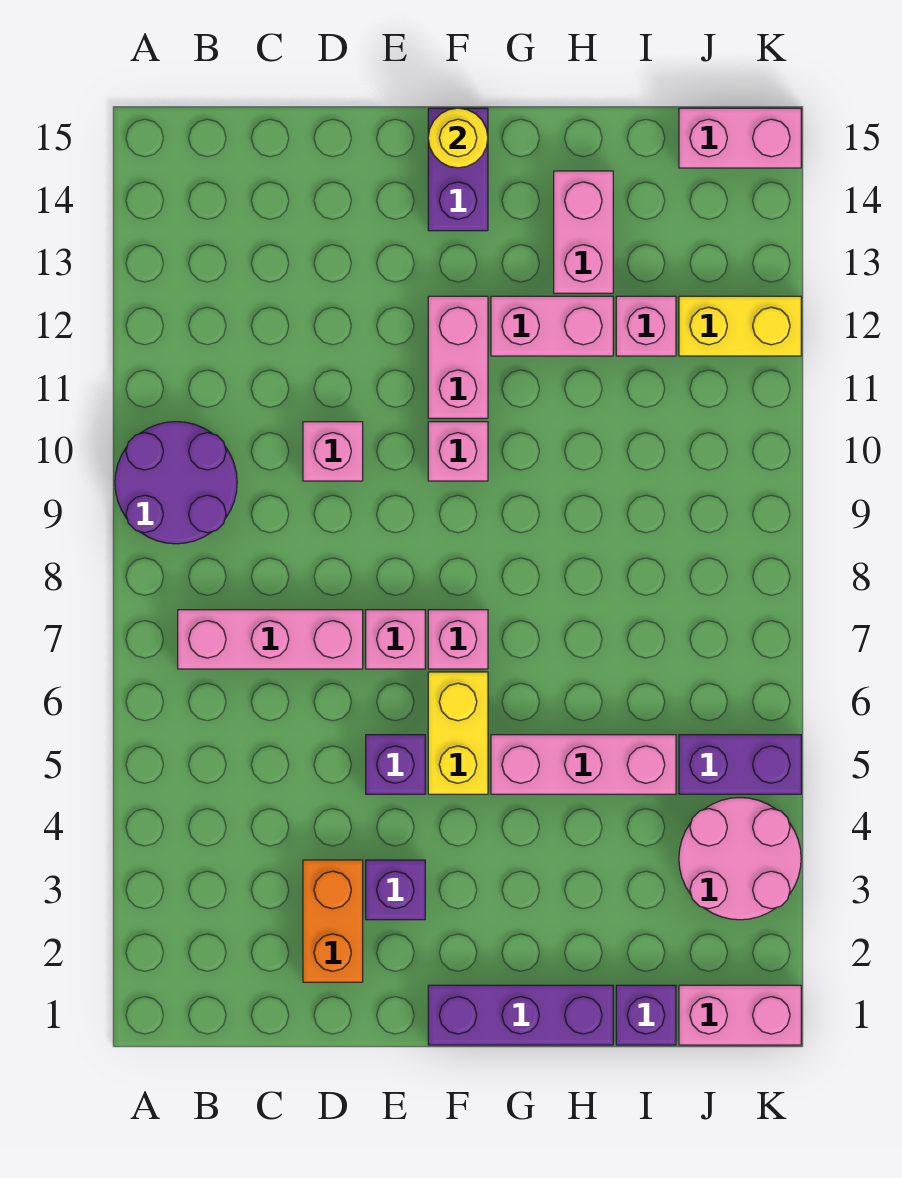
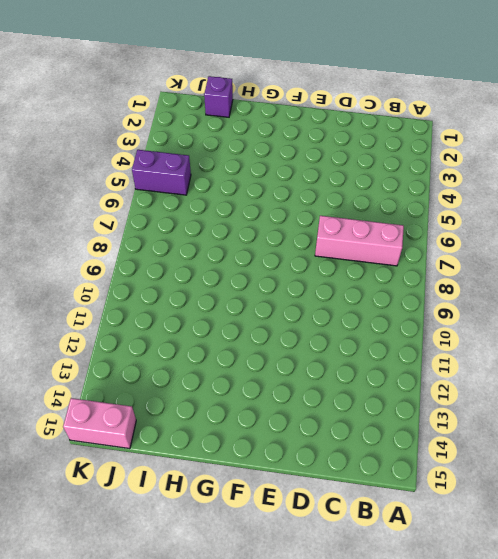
none -> purple 2x2 round brick [115,422,237,544]
none -> orange 1x2 brick [303,860,363,982]
none -> pink 1x1 brick [303,422,363,481]

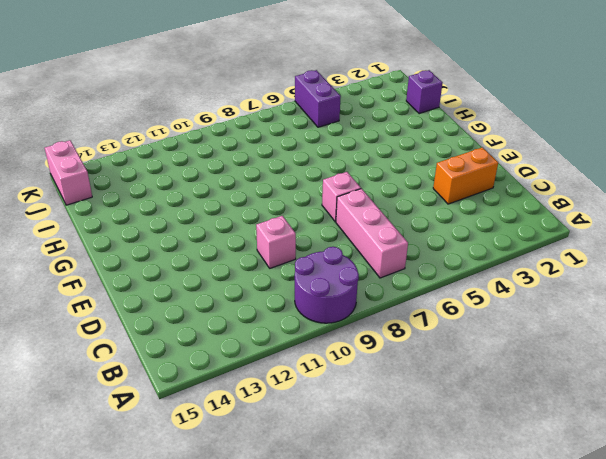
none -> purple 1x1 brick [366,860,425,920]
none -> purple 1x1 brick [366,735,425,794]
none -> purple 1x3 brick [428,985,613,1045]

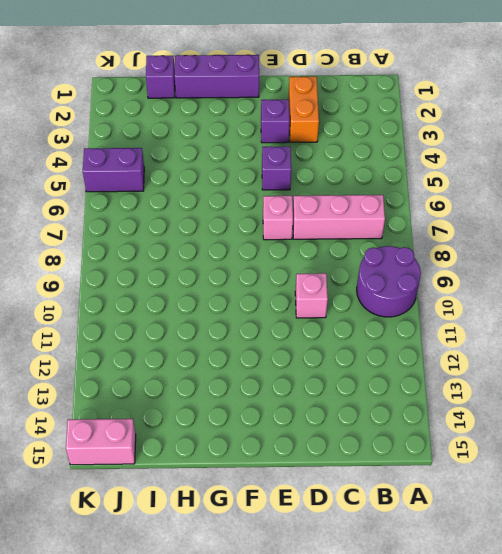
none -> yellow 1x2 brick [428,672,488,794]
none -> pink 1x1 brick [428,610,488,669]
none -> pink 1x1 brick [428,422,488,481]

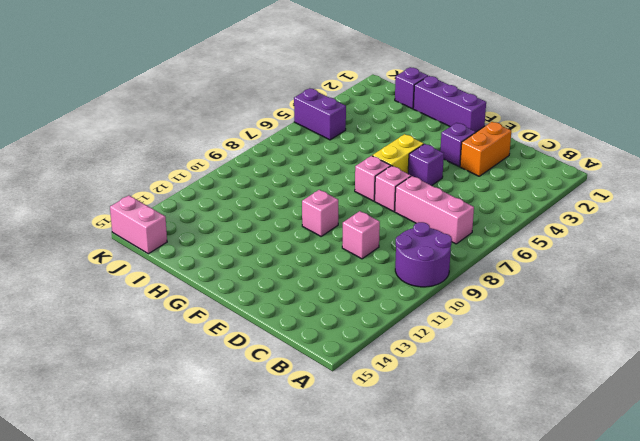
none -> pink 1x2 brick [428,296,488,418]
none -> purple 1x2 brick [428,108,488,231]
none -> pink 1x3 brick [491,735,676,794]

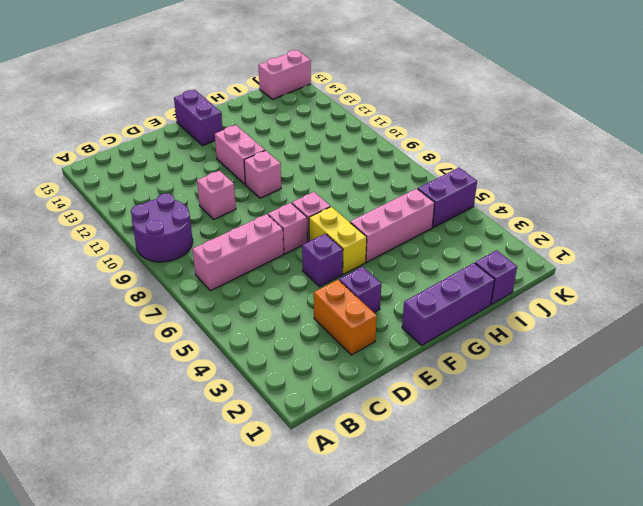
none -> pink 1x2 brick [491,296,613,356]
none -> pink 1x2 brick [554,171,613,293]
none -> pink 1x1 brick [616,296,676,356]

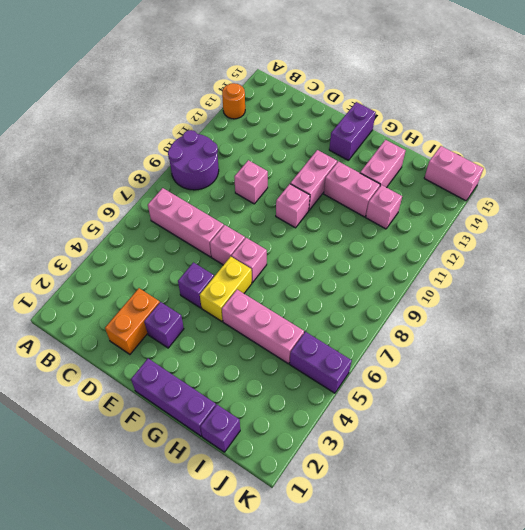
orange 1x1 round brick [222,83,245,119] -> none
none -> pink 1x2 brick [679,985,801,1045]
none -> pink 2x2 round brick [679,798,801,920]
none -> yellow 1x2 brick [679,296,801,356]

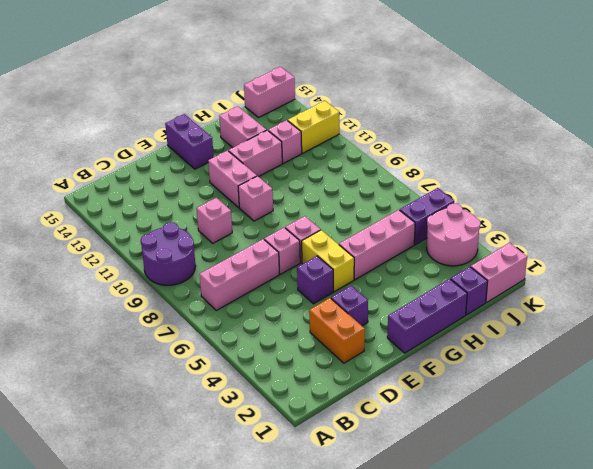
none -> yellow 1x1 round brick [428,108,488,168]

